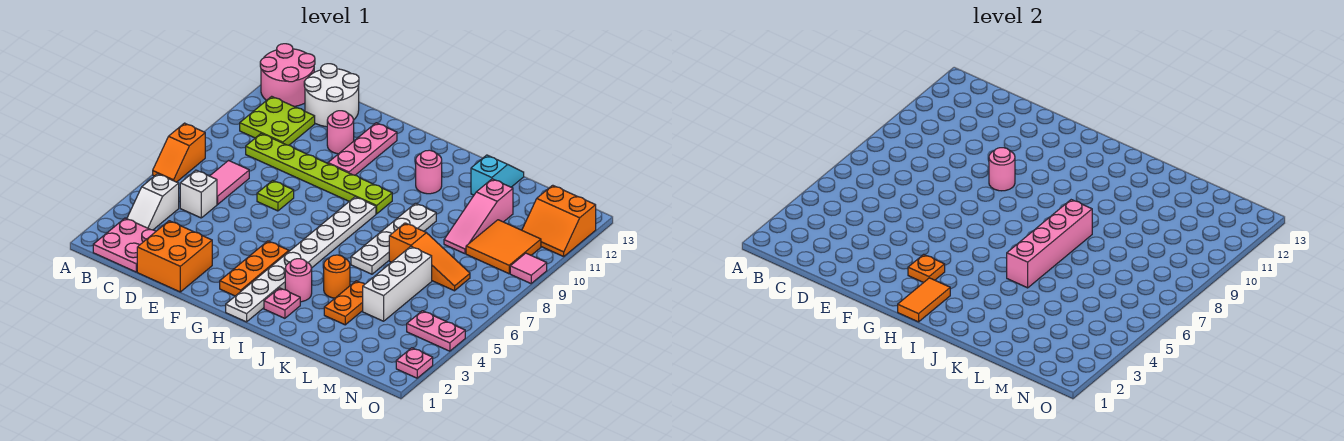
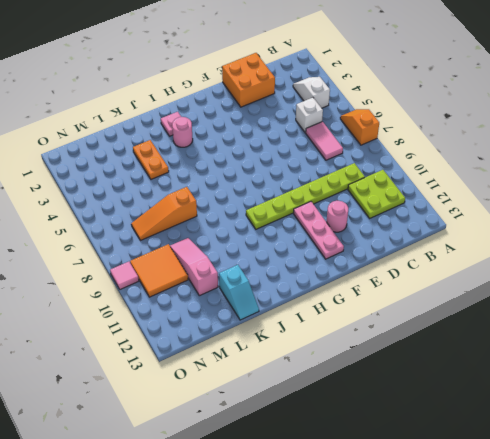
none -> pink 2x2 round brick [260,44,315,107]
none -> pink 2x2 plate [93,218,156,272]
none -> white 2x2 round brick [304,64,359,127]
none -> lime 1x1 plate [257,180,294,211]

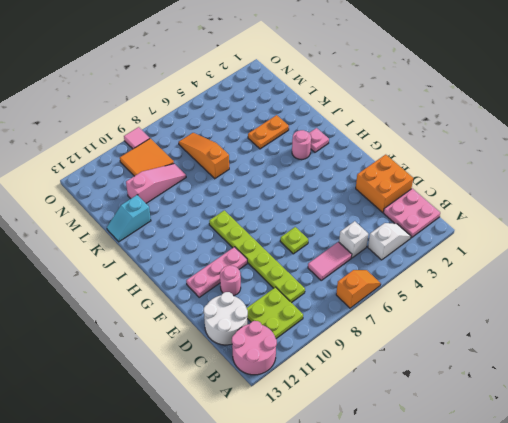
none -> orange 1x3 plate [220,241,289,296]
none -> white 1x8 plate [226,197,376,322]
none -> pink 1x1 round brick [416,150,442,194]
none -> orange 1x1 round brick [324,255,350,298]

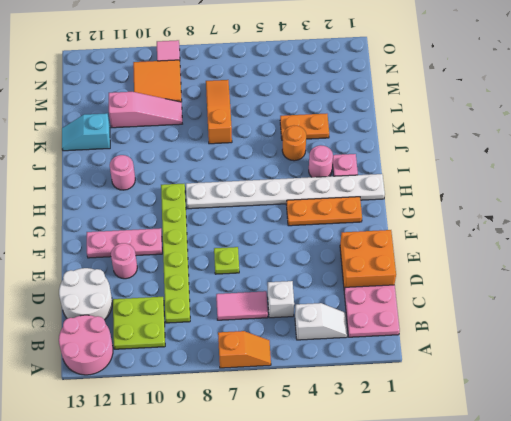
none -> white 1x4 plate [351,203,436,274]
none -> white 1x3 brick [363,247,432,321]
none -> pink 1x2 plate [407,311,465,351]
none -> orange 2x2 slope [522,185,596,257]

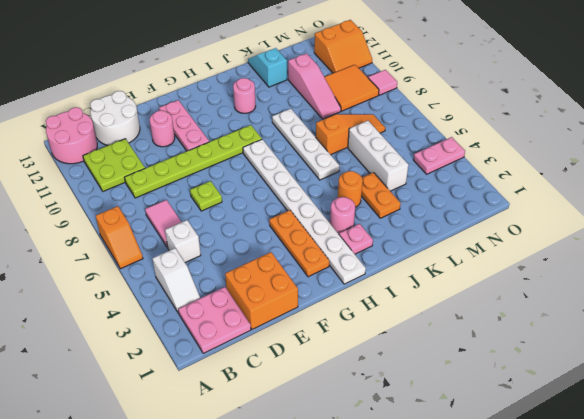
none -> pink 1x1 plate [396,348,433,378]
none -> pink 1x1 round brick [989,148,1015,191]
none -> orange 1x1 plate [908,254,945,283]
none -> orange 1x2 tile [898,278,950,322]

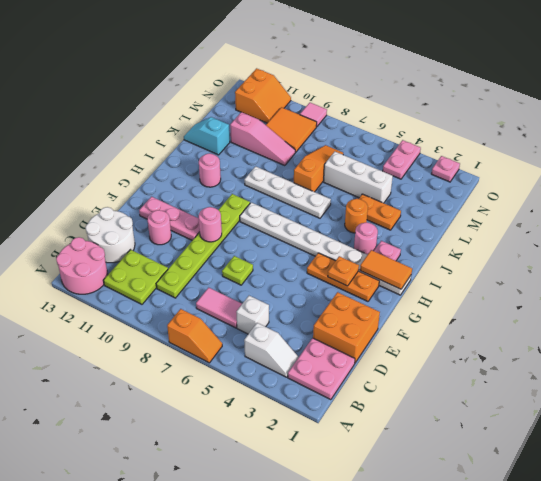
none -> pink 1x4 brick [1007,200,1092,288]

